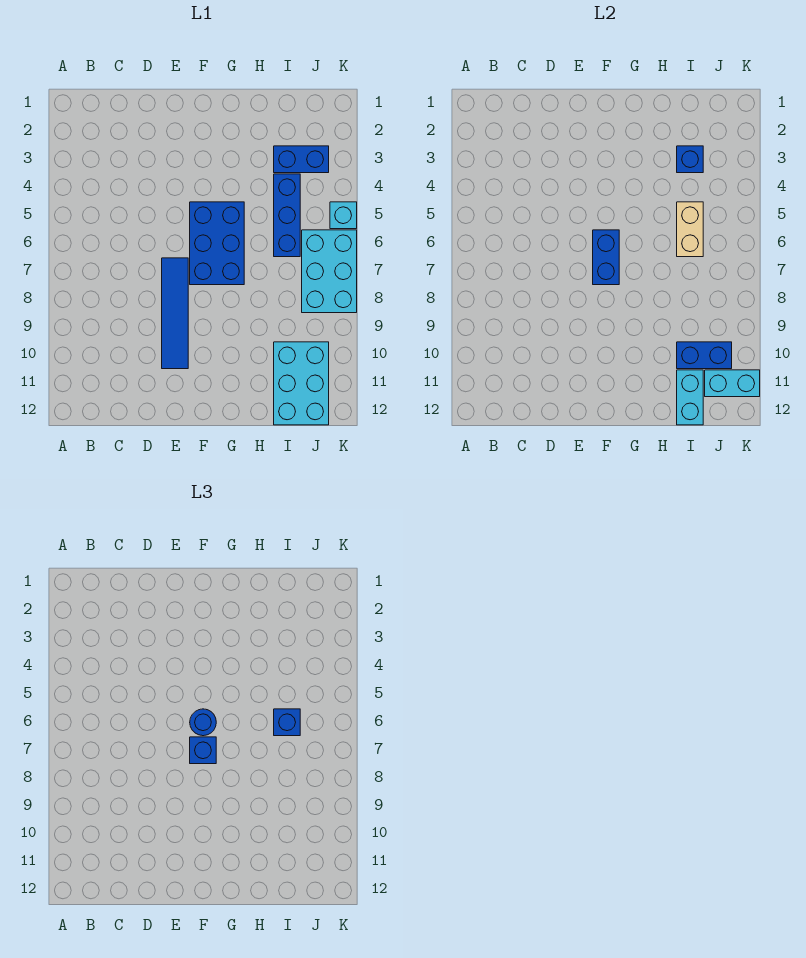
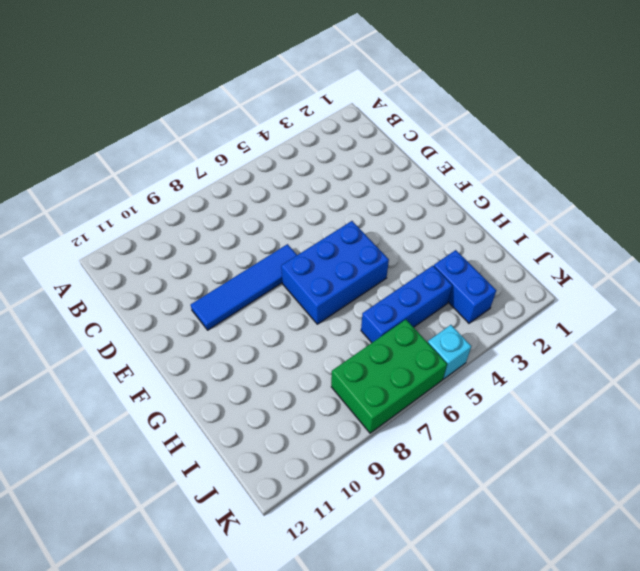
green 2x3 brick [331,320,447,433] -> cyan 2x3 brick [302,230,357,313]
none -> cyan 2x3 brick [274,342,329,425]
none -> blue 1x2 brick [593,230,619,285]
none -> blue 1x1 brick [677,146,703,173]

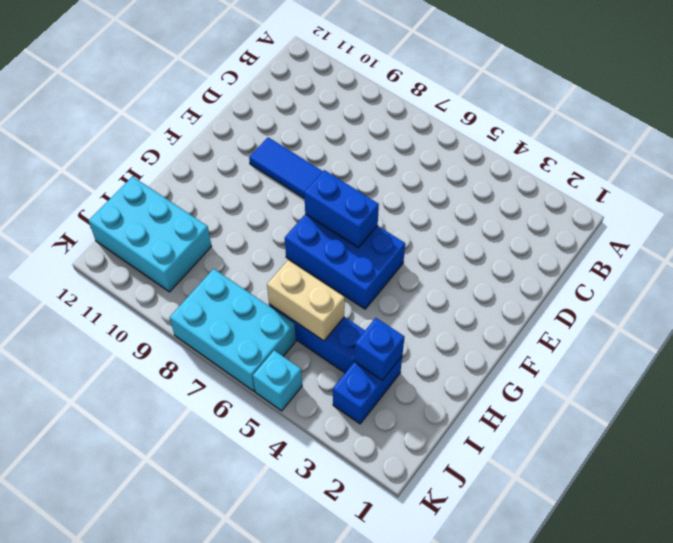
none -> blue 1x2 brick [677,342,732,369]
none -> cyan 1x2 brick [677,370,703,425]
none -> cyan 1x2 brick [705,370,760,397]

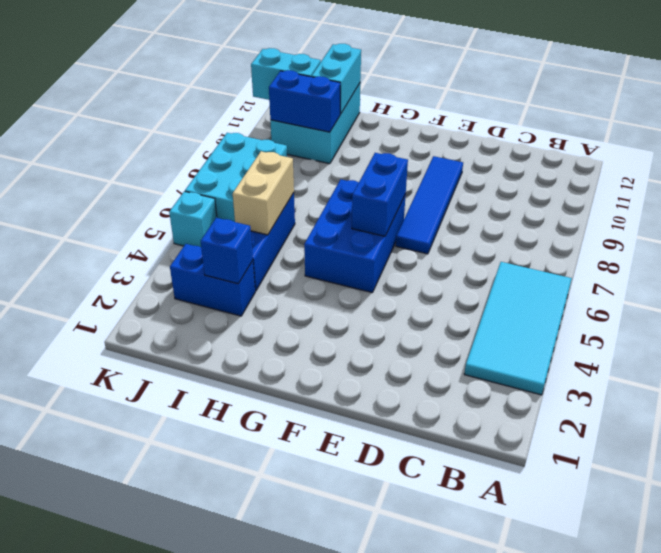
cyan 2x4 tile [464,262,572,395] -> none
none -> blue 1x1 round brick [190,709,216,736]
none -> blue 1x1 brick [190,737,216,764]
none -> blue 1x1 brick [274,709,300,736]

